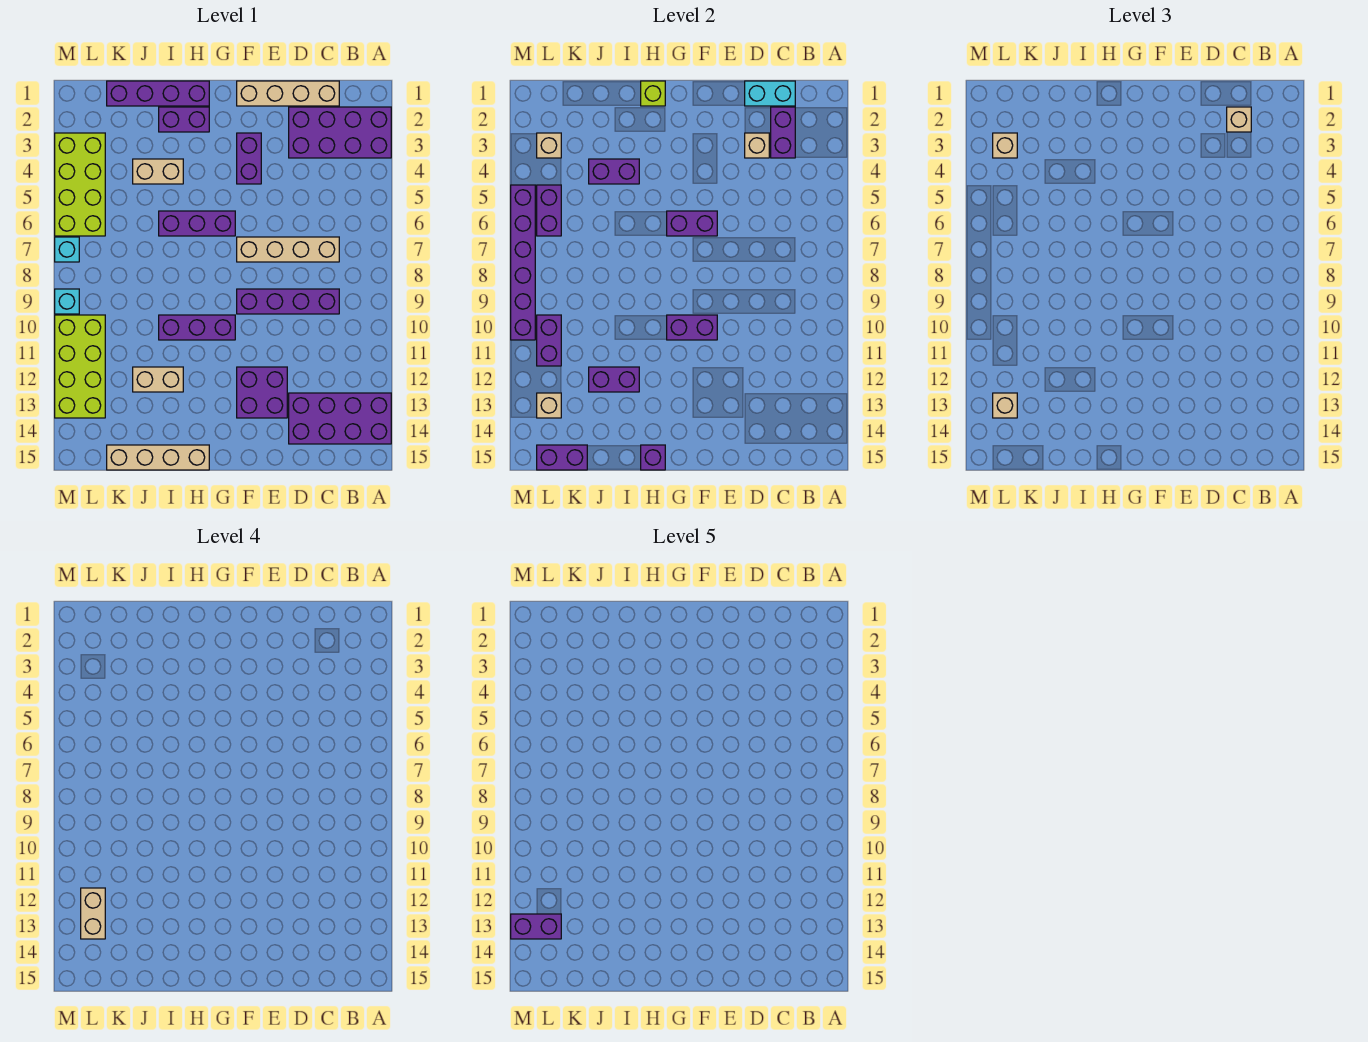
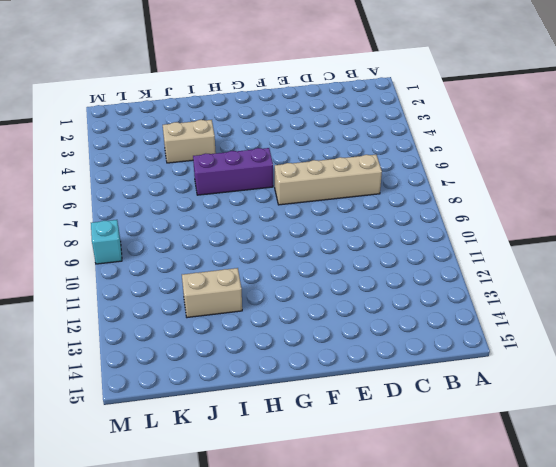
none -> purple 2x4 brick [289,107,391,158]
none -> purple 2x4 brick [289,393,391,444]
none -> tan 1x4 brick [237,81,339,106]
none -> purple 1x4 brick [237,289,339,314]

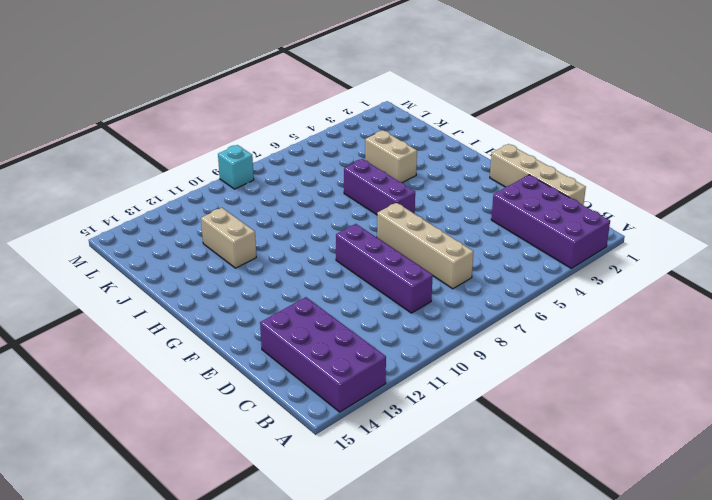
none -> purple 2x2 brick [237,367,287,418]
none -> purple 1x2 brick [237,133,261,184]
none -> purple 1x3 brick [159,315,235,340]
none -> purple 1x4 brick [107,81,209,106]

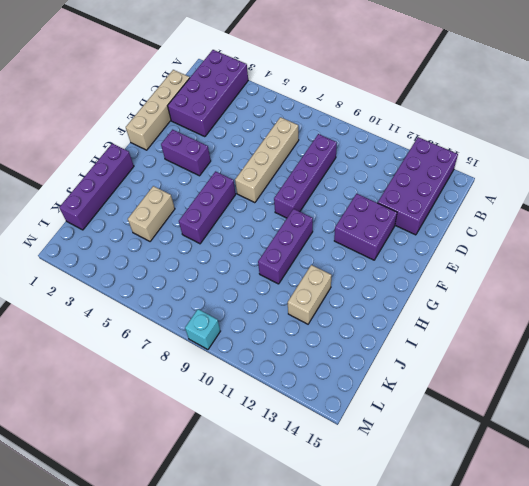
none -> purple 1x2 brick [159,107,209,132]
none -> tan 1x4 brick [107,445,209,470]
none -> lime 2x4 brick [55,133,105,236]
none -> lime 2x4 brick [55,315,105,418]

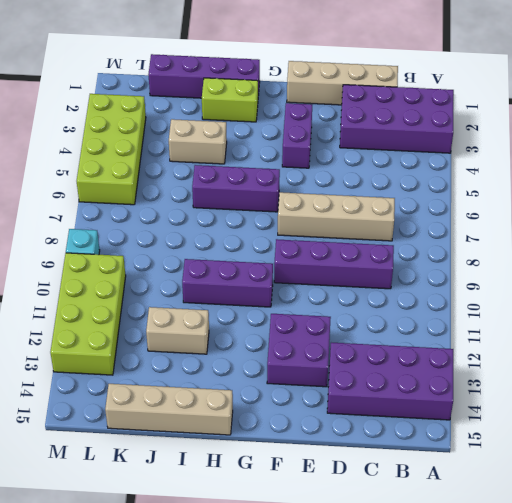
lime 1x2 brick [202,78,258,122] -> purple 1x2 brick [159,107,209,132]
none -> cyan 1x1 brick [55,237,79,262]
none -> cyan 1x2 brick [745,81,795,106]
none -> purple 1x2 brick [771,107,795,158]
none -> tan 1x1 brick [745,133,769,158]

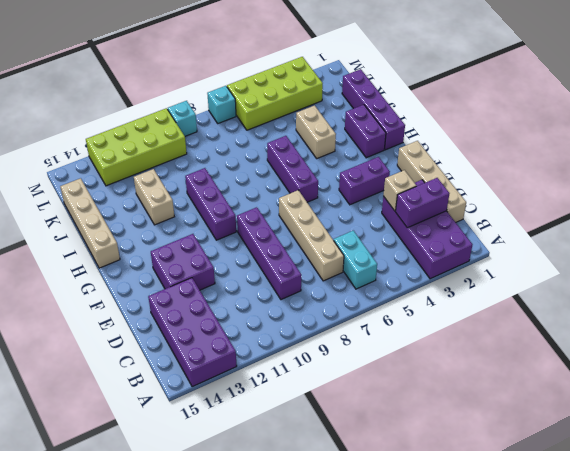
cyan 1x2 brick [334,231,377,289] -> cyan 1x2 brick moved to [745,81,795,106]
none -> purple 1x2 brick [667,211,717,236]
none -> purple 1x2 brick [667,315,717,340]
none -> lime 1x1 brick [641,81,665,106]
none -> purple 1x1 brick [641,445,665,470]

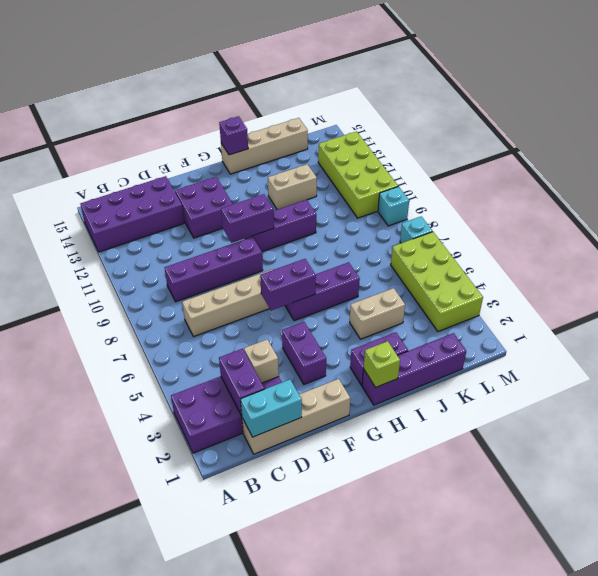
none -> purple 1x2 brick [589,159,639,184]
none -> purple 1x2 brick [589,367,639,392]
none -> purple 1x2 brick [537,445,587,470]
none -> tan 1x1 brick [537,133,561,158]

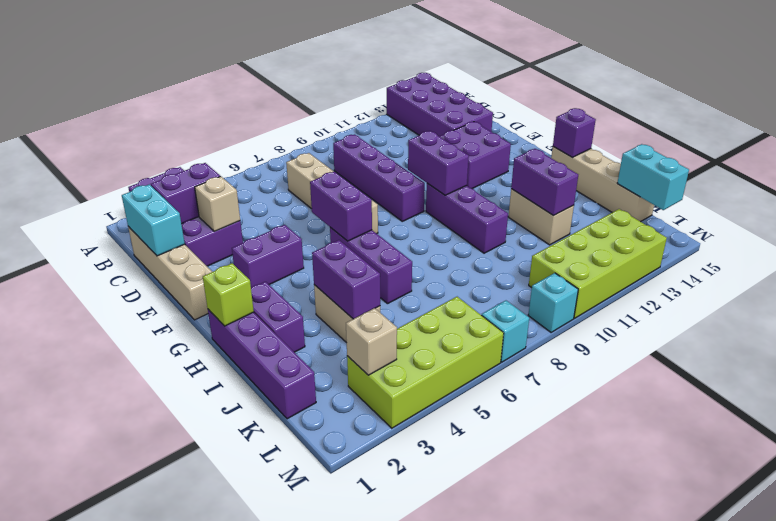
cyan 1x2 brick [617,144,689,210] -> purple 1x2 brick [537,445,587,470]
none -> purple 1x2 brick [537,185,561,236]
none -> purple 1x2 brick [537,315,561,366]
none -> tan 1x1 brick [537,393,561,418]
none -> purple 1x6 brick [511,185,535,340]

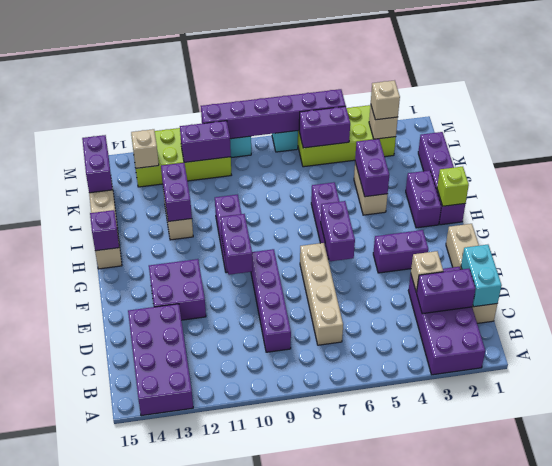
none -> tan 1x1 brick [1227,107,1251,132]
none -> tan 1x1 brick [993,393,1017,418]
none -> tan 1x2 brick [81,888,105,939]
none -> purple 1x2 brick [511,914,561,939]

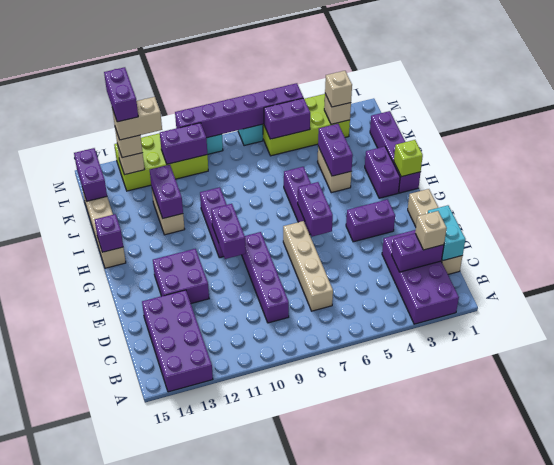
none -> tan 1x1 brick [745,133,769,158]

